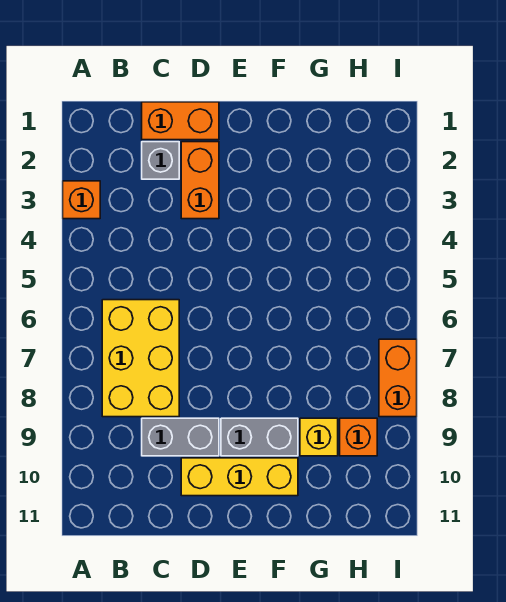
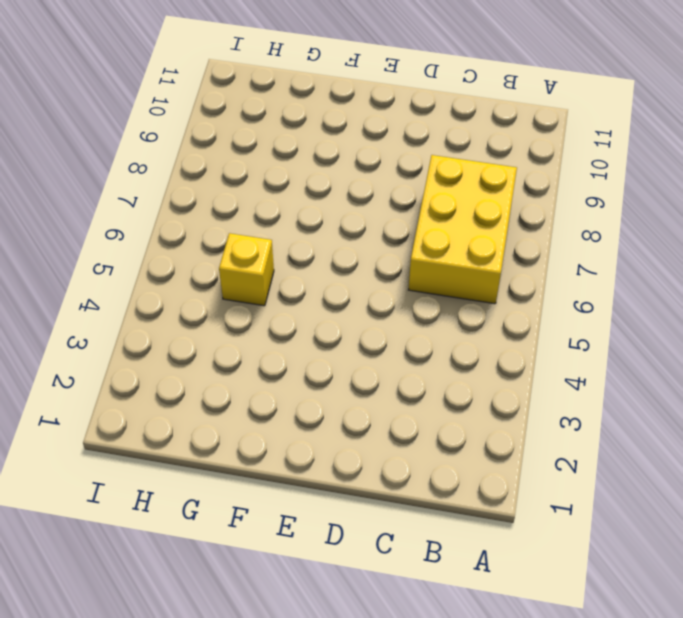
yellow 1x1 brick [219,233,274,306] -> yellow 1x1 brick moved to [300,418,338,456]
none -> orange 1x1 brick [63,181,100,219]
none -> orange 1x2 brick [142,102,219,140]

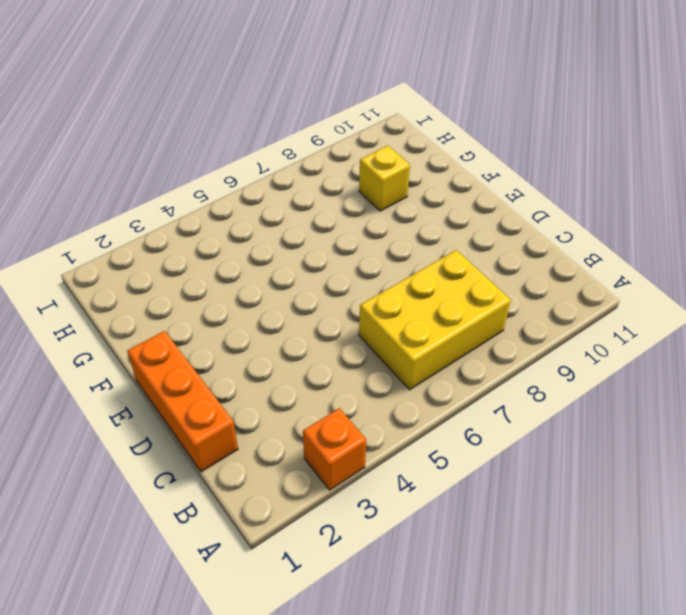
orange 1x3 brick [127,331,238,472] -> orange 1x2 brick [142,102,219,140]
none -> grey 1x1 brick [142,142,179,179]
none -> grey 1x2 brick [142,418,219,456]

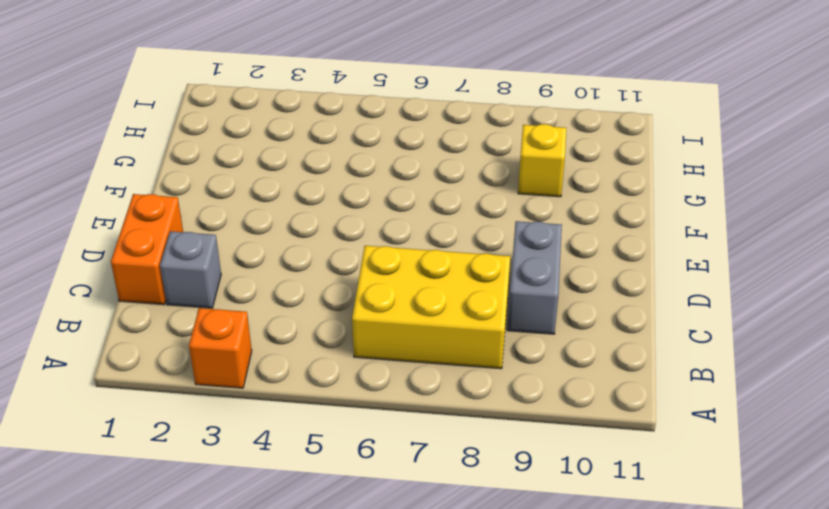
none -> orange 1x2 brick [181,142,219,219]
none -> yellow 1x3 brick [181,458,298,496]

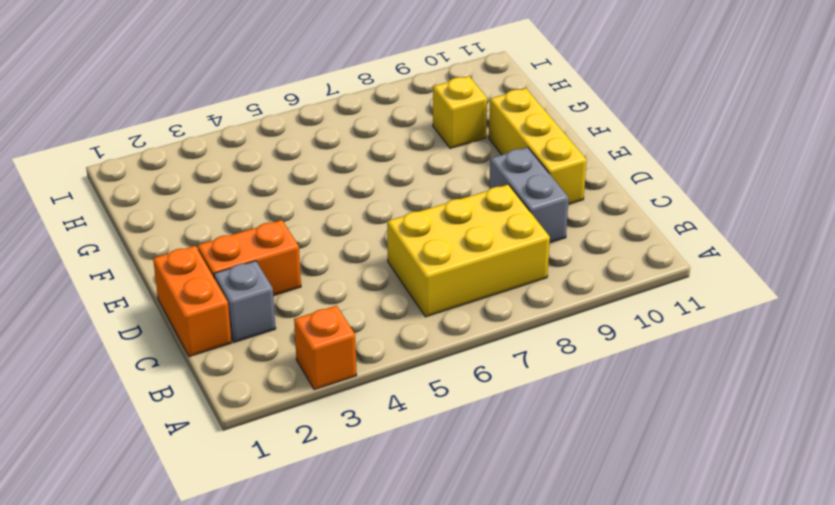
none -> grey 1x2 brick [221,418,298,456]
none -> orange 1x1 brick [340,418,377,456]

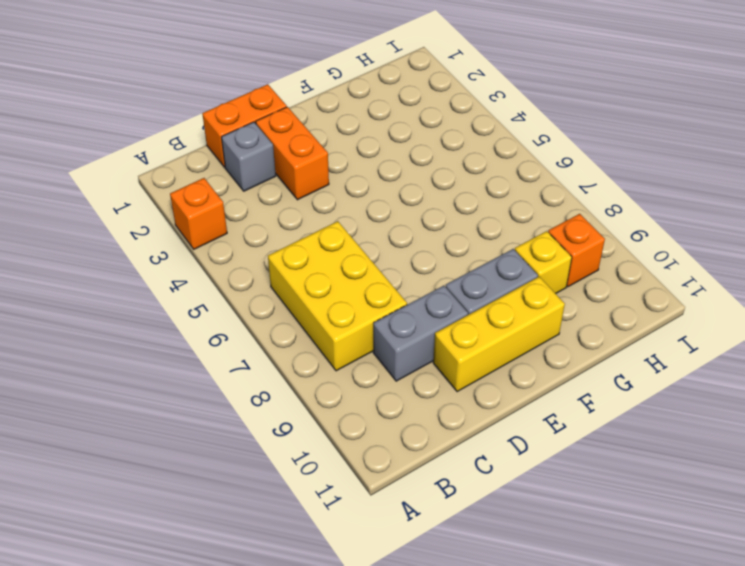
none -> orange 1x2 brick [379,339,417,417]

